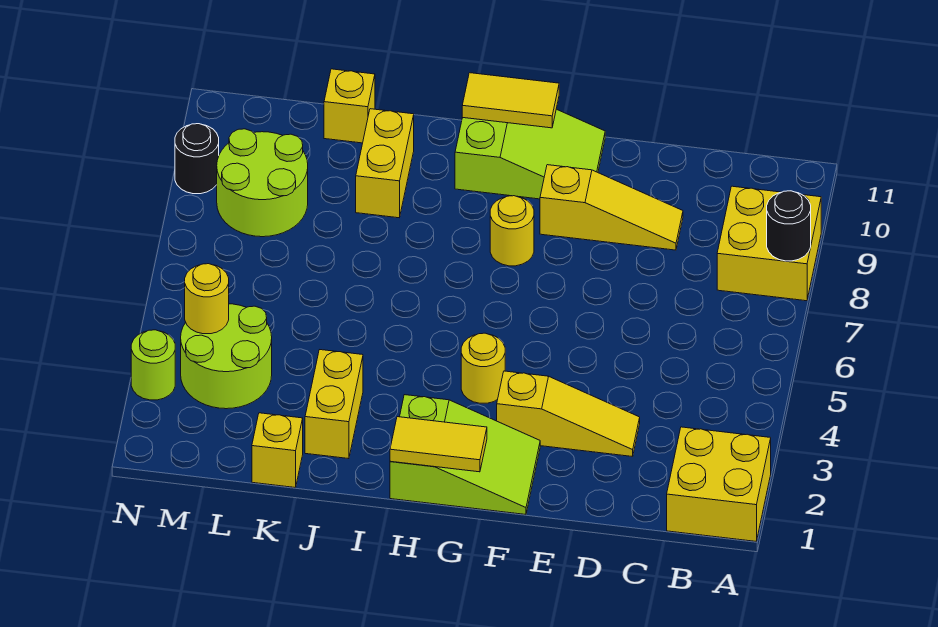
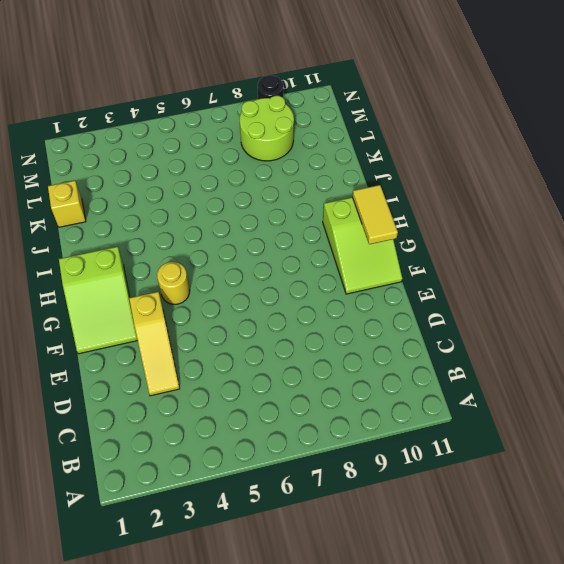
none -> yellow 2x2 brick [667,427,771,541]
none -> yellow 2x2 brick [717,186,821,301]
none -> yellow 1x3 slope [540,165,683,250]

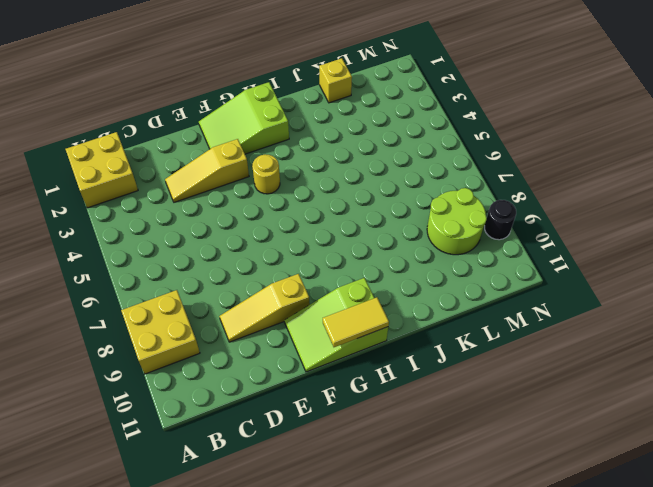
none -> yellow 1x1 round brick [490,196,534,266]
none -> yellow 1x2 brick [305,350,363,459]
none -> yellow 1x2 brick [356,109,414,218]

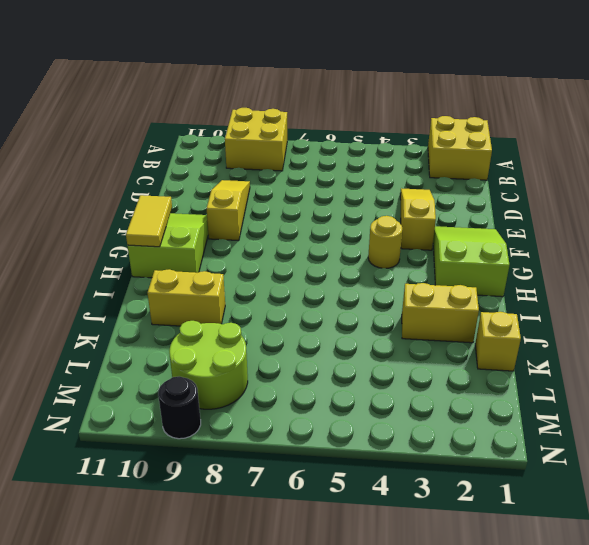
none -> yellow 1x1 round brick [490,196,534,266]
none -> yellow 1x1 brick [324,69,375,143]
none -> lime 2x2 round brick [181,304,272,409]

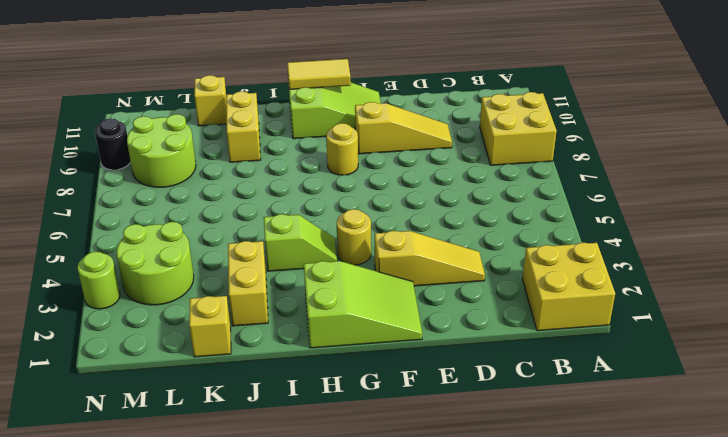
lime 1x2 slope [264,214,337,271] -> none
none -> black 1x1 round brick [767,191,811,261]
none -> yellow 1x2 tile [390,417,487,472]
none -> yellow 1x1 round brick [185,264,229,334]

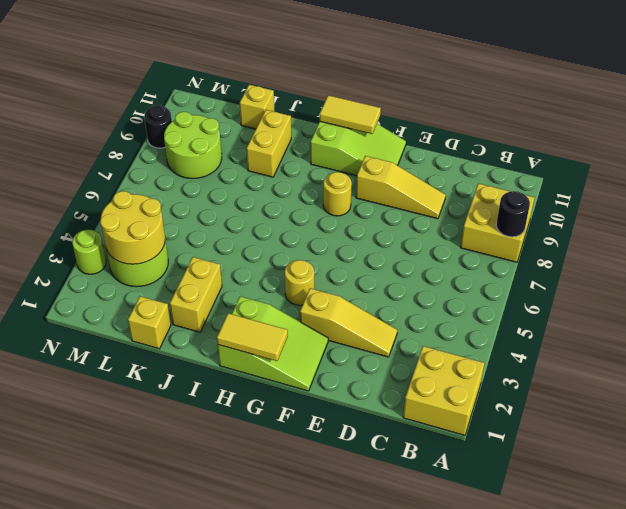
yellow 2x2 round brick [100,191,165,264] -> yellow 1x1 round brick [185,264,229,334]

